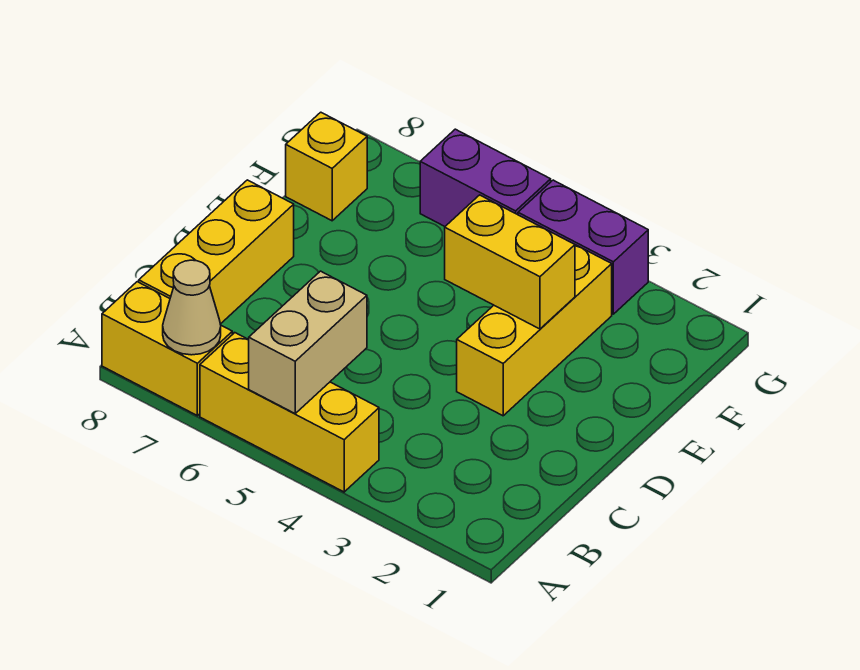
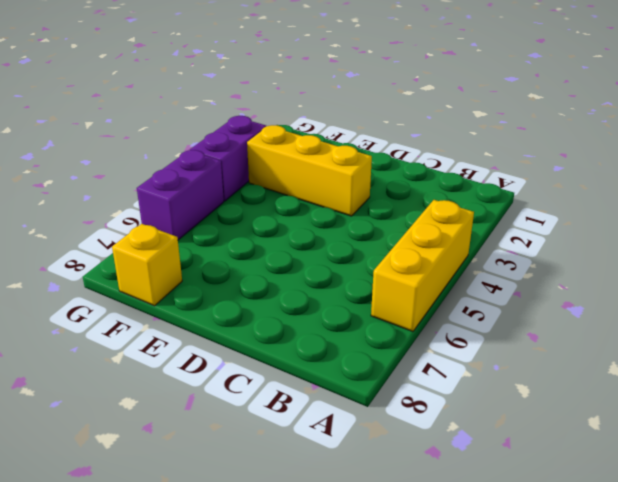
none -> yellow 1x2 brick [102,282,232,416]
none -> yellow 1x3 brick [139,180,294,324]

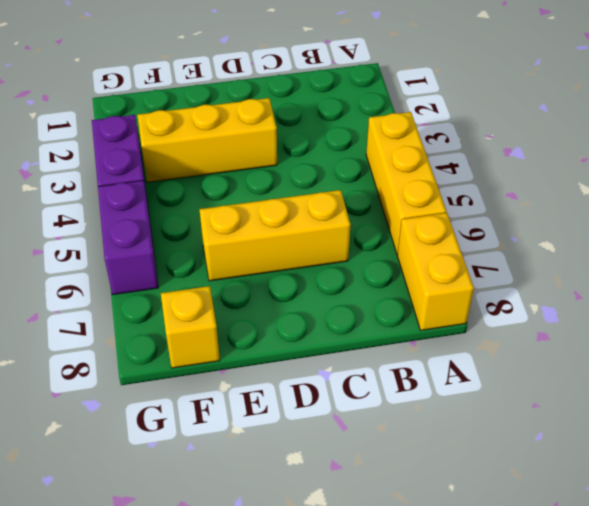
yellow 1x3 brick [199,190,351,281] -> yellow 1x3 brick moved to [139,180,294,324]
none -> tan 1x2 brick [249,271,367,413]
none -> tan 1x1 cone [163,260,221,355]

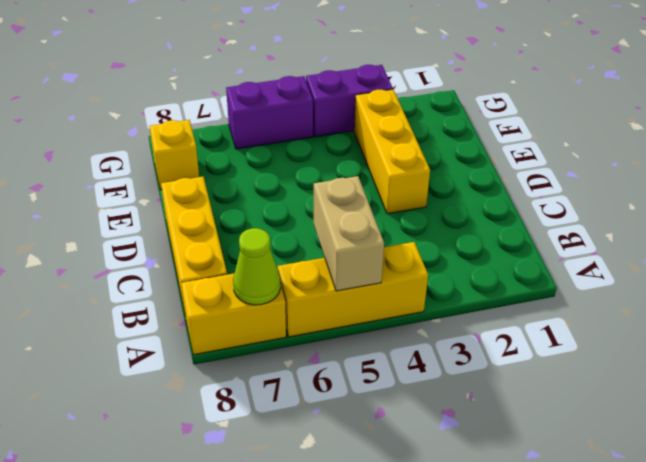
lime 1x1 cone [233,228,281,305] -> tan 1x1 cone [163,260,221,355]
none -> yellow 1x2 brick [445,195,575,329]

